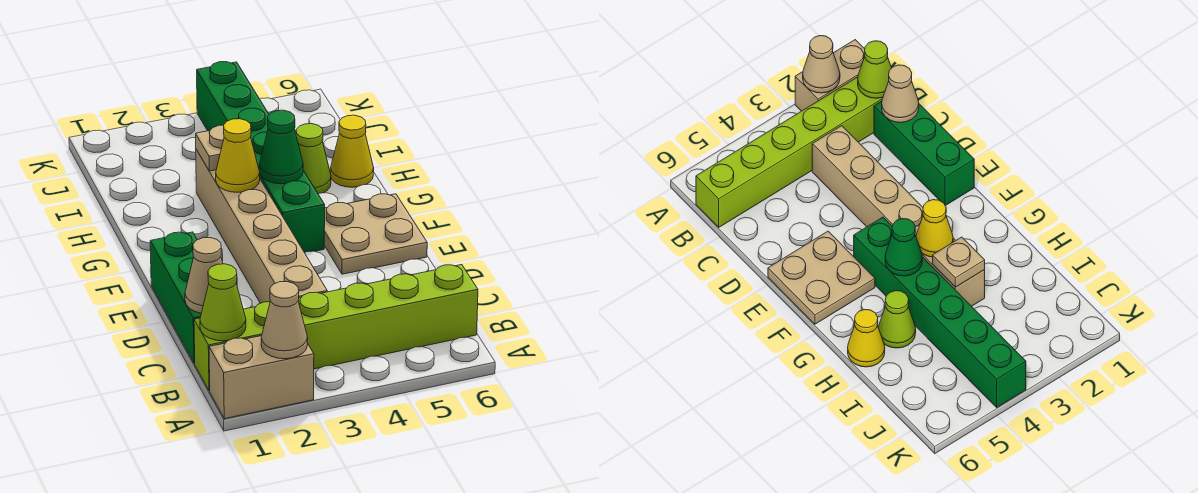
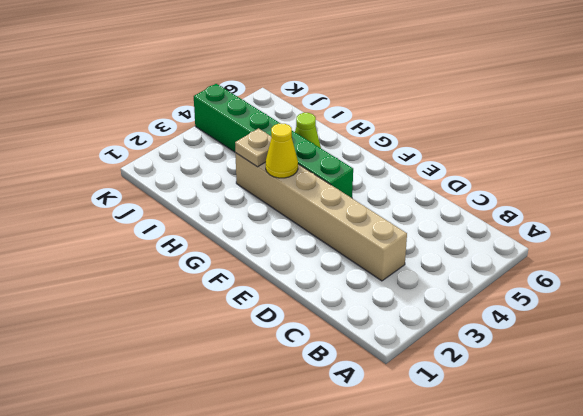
none -> tan 1x2 brick [209,336,314,419]
none -> lime 1x6 brick [194,265,478,391]
none -> green 1x3 brick [150,232,201,364]

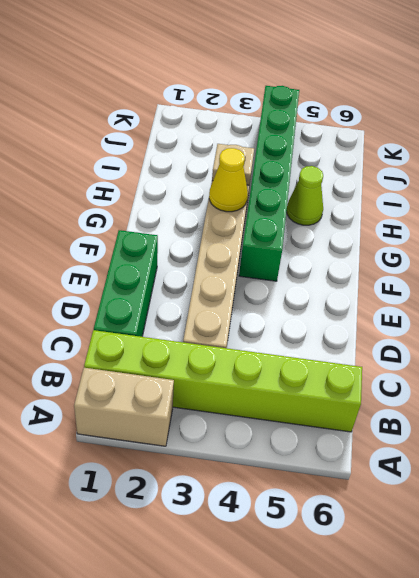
none -> tan 2x2 plate [324,194,427,274]
none -> yellow 1x1 cone [331,115,374,187]
none -> tan 1x1 cone [261,282,308,359]

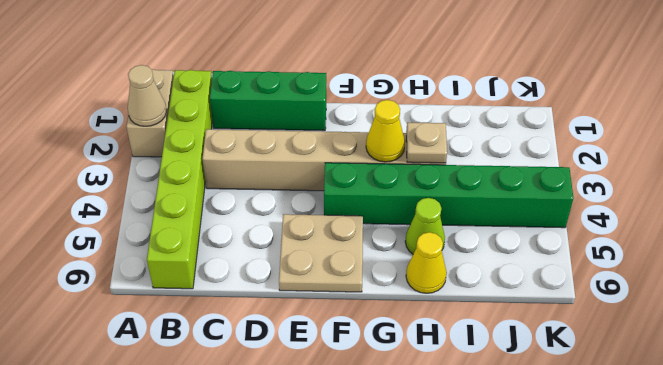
none -> lime 1x1 cone [200,264,246,341]
none -> tan 1x1 cone [185,238,223,313]
none -> green 1x1 cone [259,110,303,184]

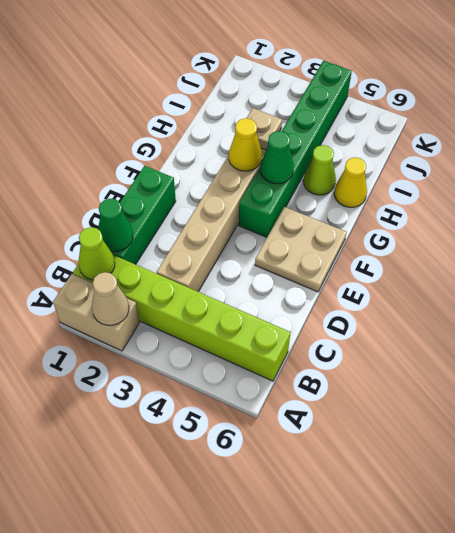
green 1x1 cone [98,199,133,252] -> tan 1x1 cone [185,238,223,313]

